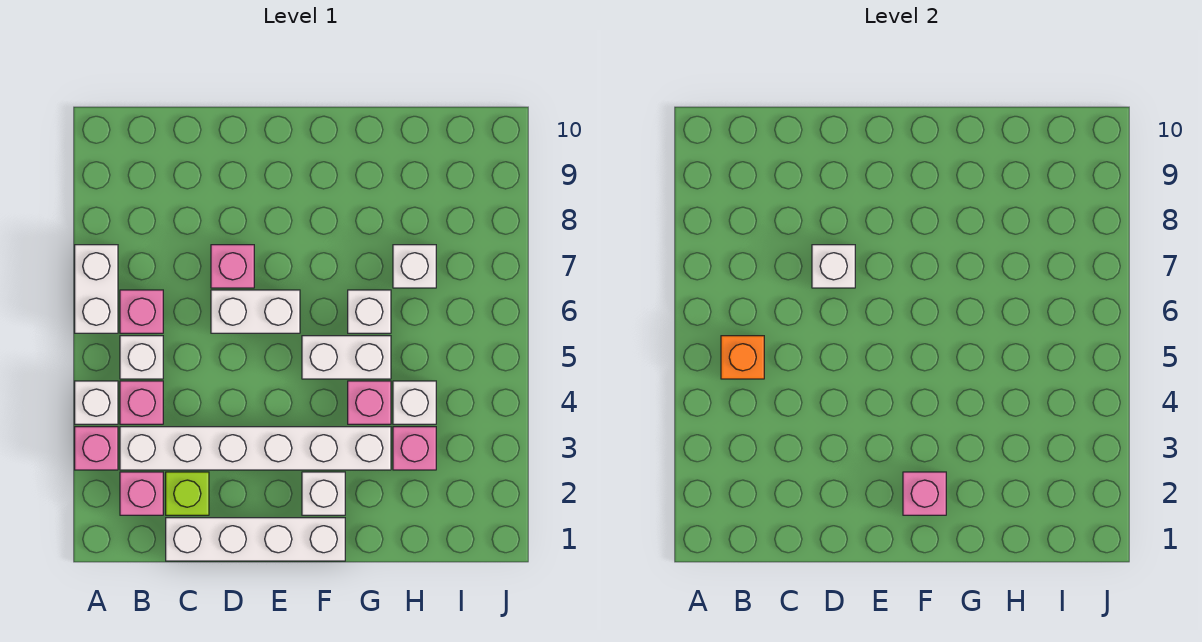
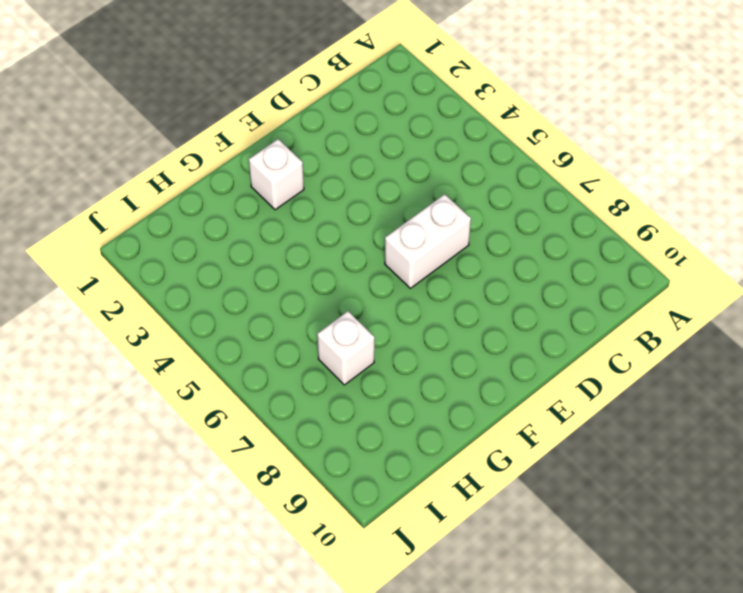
none -> pink 1x1 brick [75,427,118,470]
none -> white 1x1 brick [75,381,118,424]
none -> white 1x2 brick [75,245,118,333]

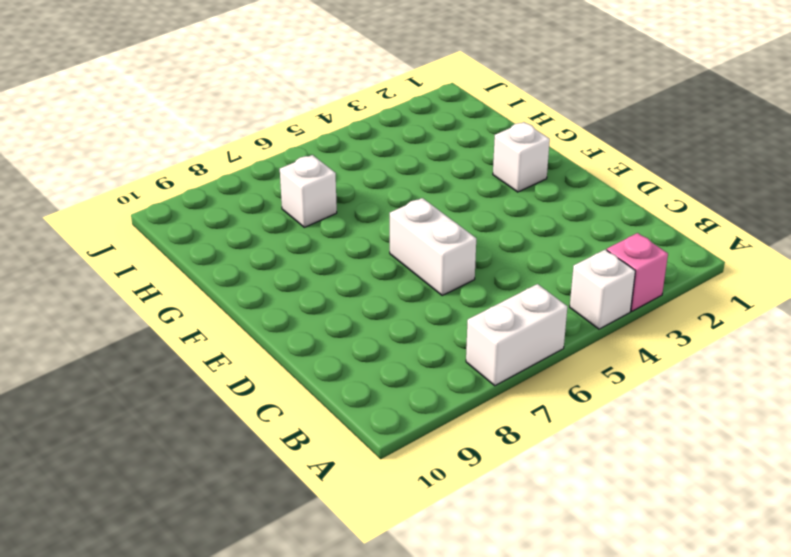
none -> pink 1x1 brick [120,472,163,515]
none -> white 1x6 brick [120,427,391,470]
none -> pink 1x1 brick [120,381,163,424]

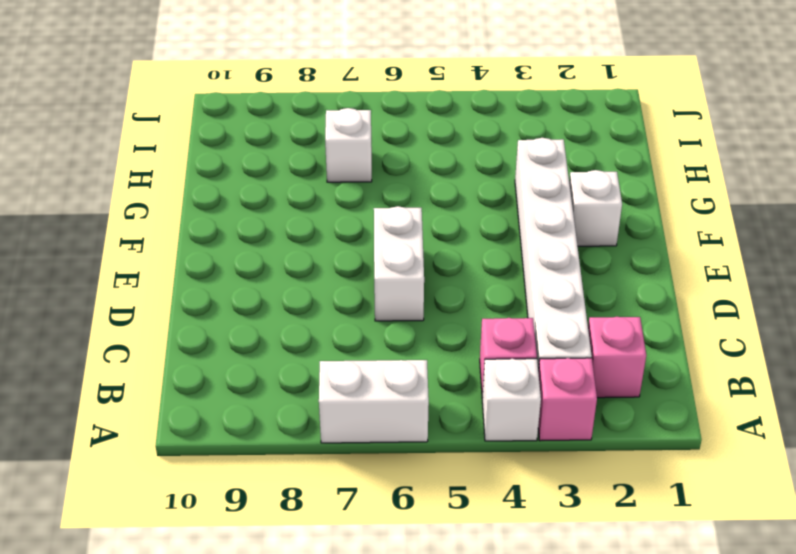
none -> white 1x1 brick [120,336,163,379]
none -> pink 1x1 brick [120,290,163,333]
none -> white 1x4 brick [166,518,345,561]

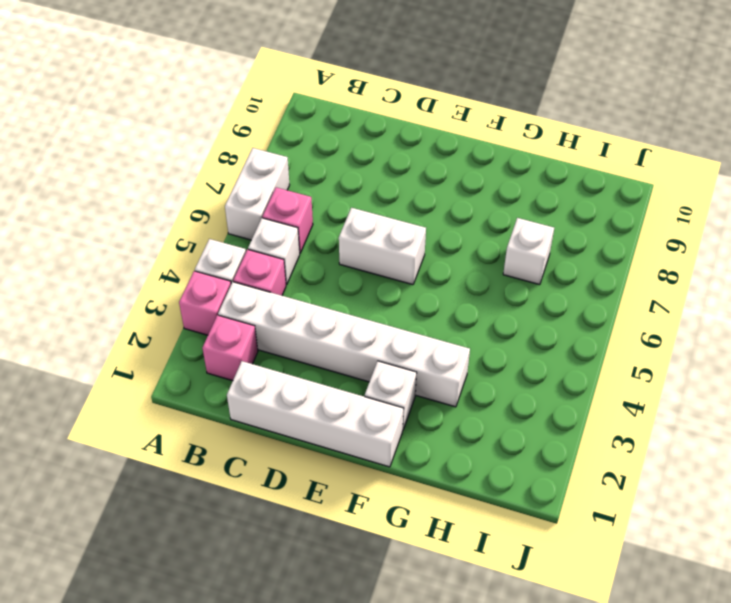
none -> lime 1x1 brick [166,472,209,515]
none -> pink 1x1 brick [211,245,254,288]
none -> white 1x2 brick [302,336,391,379]

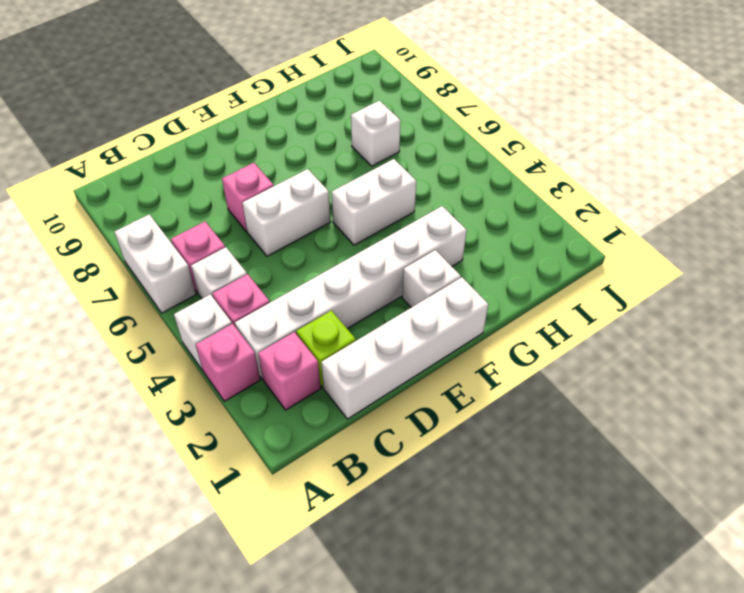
none -> pink 1x1 brick [348,381,391,424]
none -> white 1x1 brick [348,290,391,333]
none -> pink 1x1 brick [393,427,436,470]

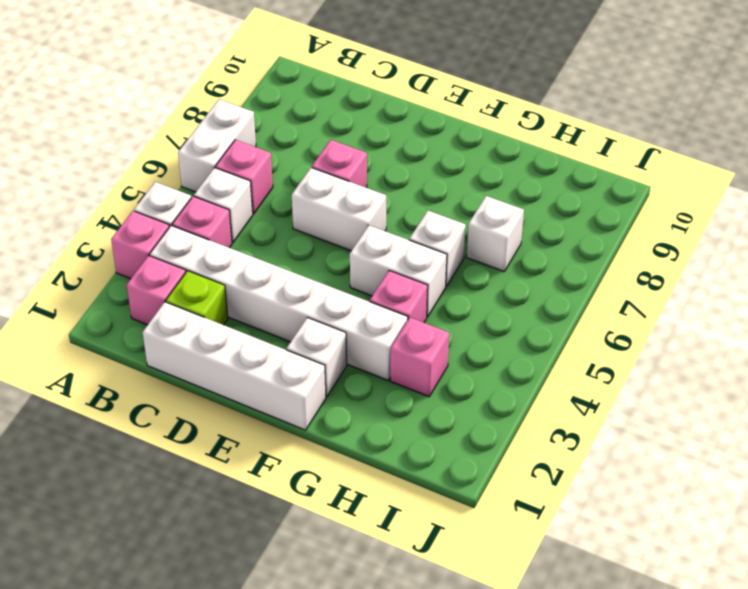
none -> white 1x1 brick [393,381,436,424]
none -> orange 1x1 brick [721,336,764,379]
none -> white 1x1 brick [812,245,855,288]

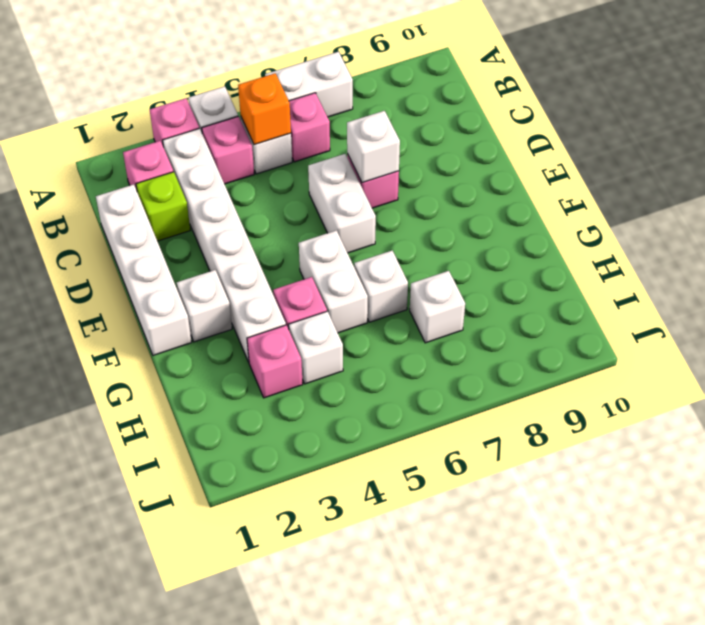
none -> pink 1x1 brick [903,472,946,515]

